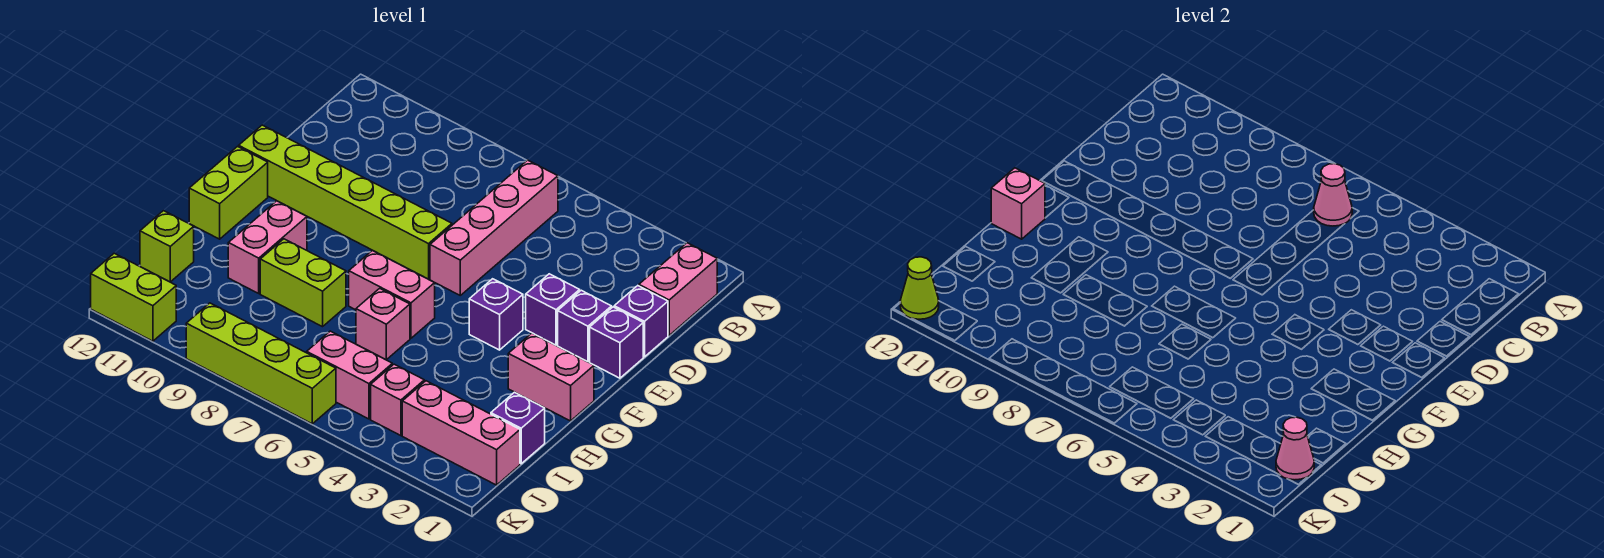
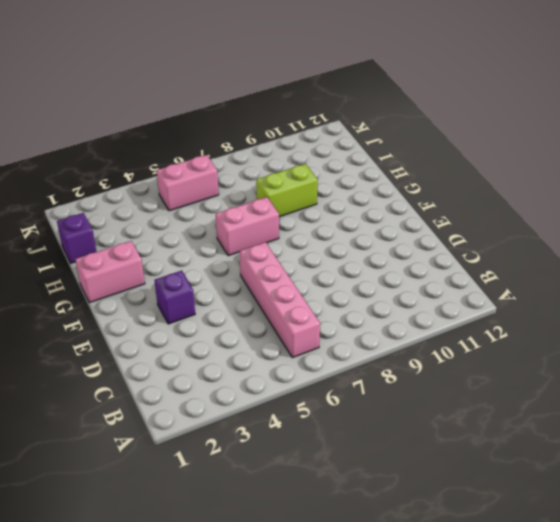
none -> pink 1x2 brick [639,243,717,335]
none -> purple 1x1 brick [614,286,668,357]
none -> purple 1x1 brick [590,307,643,378]

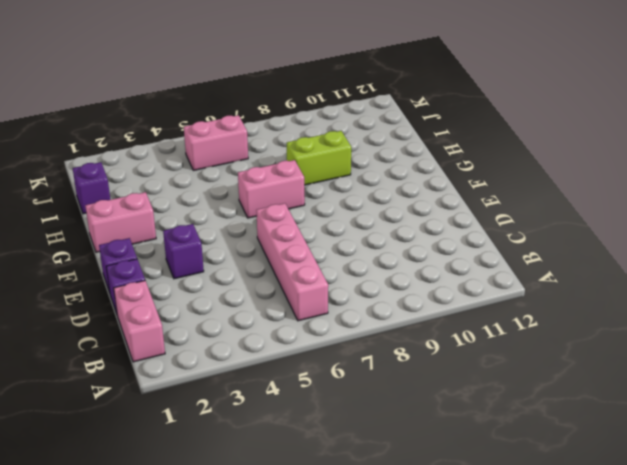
none -> purple 1x1 brick [558,290,612,362]
none -> lime 1x6 brick [239,125,452,279]
none -> purple 1x1 brick [469,279,523,350]

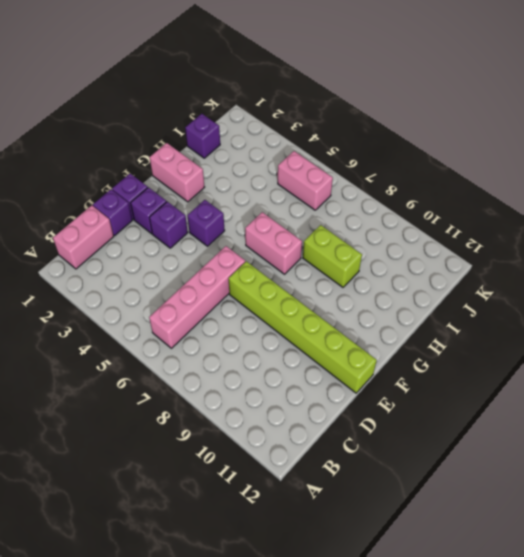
none -> lime 1x2 brick [189,147,268,239]
none -> pink 1x2 brick [228,201,307,293]
none -> pink 1x1 brick [356,288,410,360]

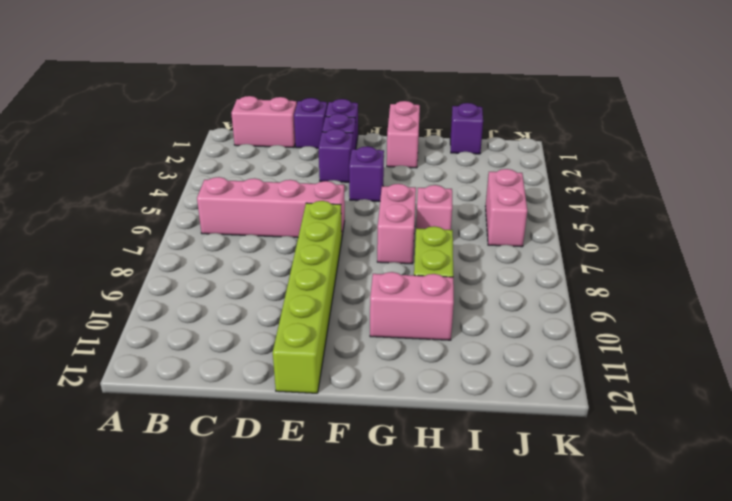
none -> lime 1x2 brick [189,147,268,239]
none -> lime 1x1 brick [140,211,194,282]
none -> pink 1x3 brick [402,381,520,485]

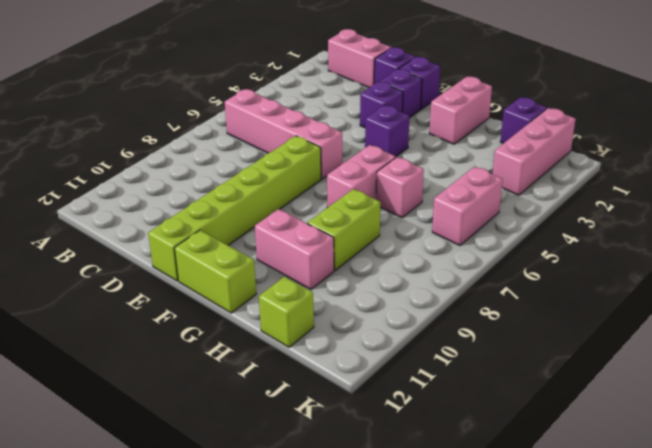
none -> pink 1x1 brick [371,364,424,436]
none -> lime 1x4 brick [186,303,336,424]
none -> lime 1x2 brick [91,253,176,341]

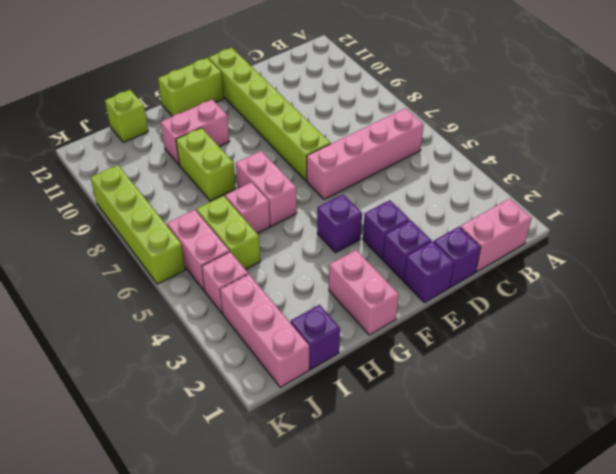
lime 1x2 brick [196,196,260,270] -> lime 1x2 brick moved to [91,253,176,341]
none -> pink 1x1 cone [1314,164,1352,226]
none -> pink 1x1 brick [991,168,1045,239]
none -> pink 1x1 cone [1276,417,1314,480]

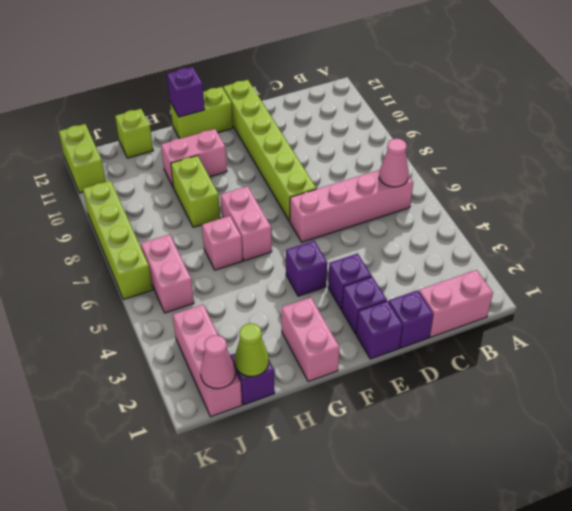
purple 1x1 brick [167,67,205,117] -> pink 1x1 brick [991,168,1045,239]
lime 1x1 cone [234,323,269,377] -> lime 1x1 cone moved to [900,257,939,319]
none -> pink 1x1 brick [371,364,424,436]

